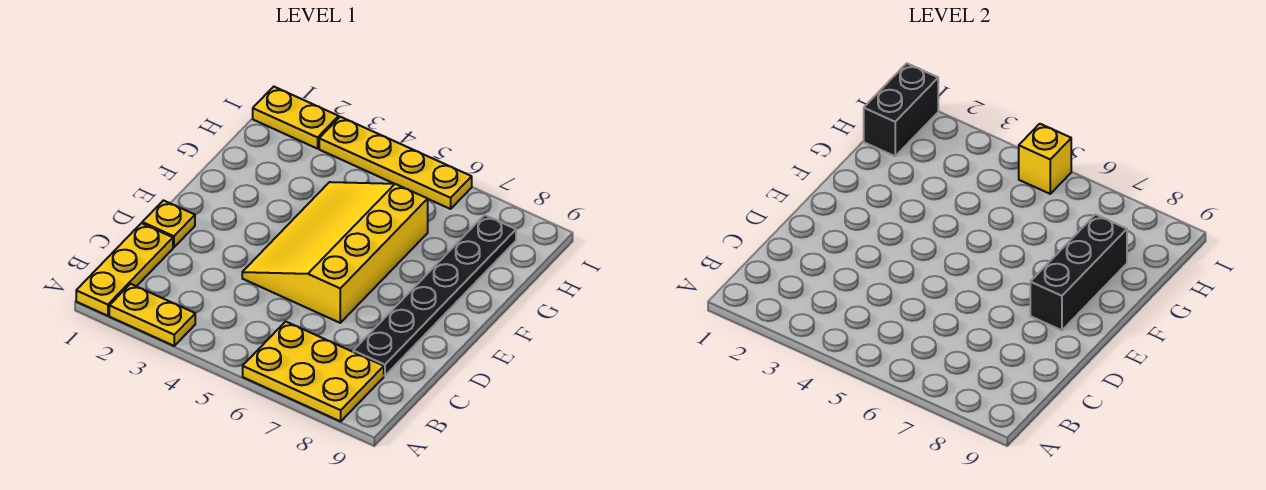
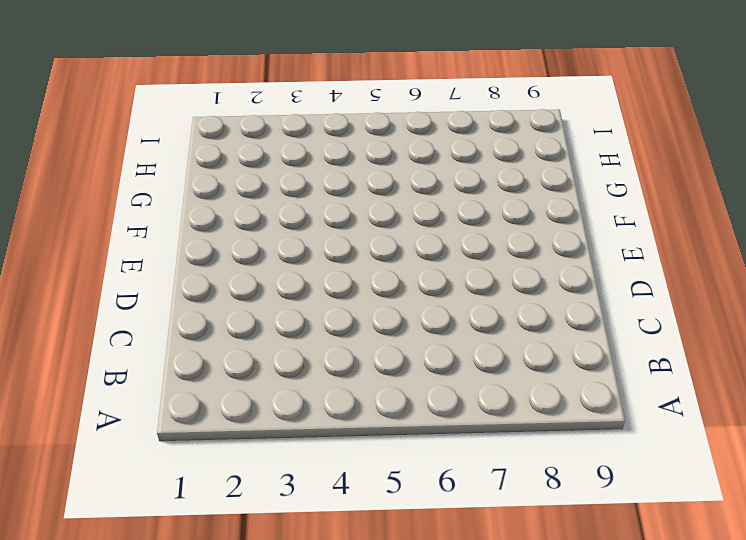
none -> yellow 1x3 plate [76,223,173,316]
none -> yellow 1x2 plate [109,284,195,346]

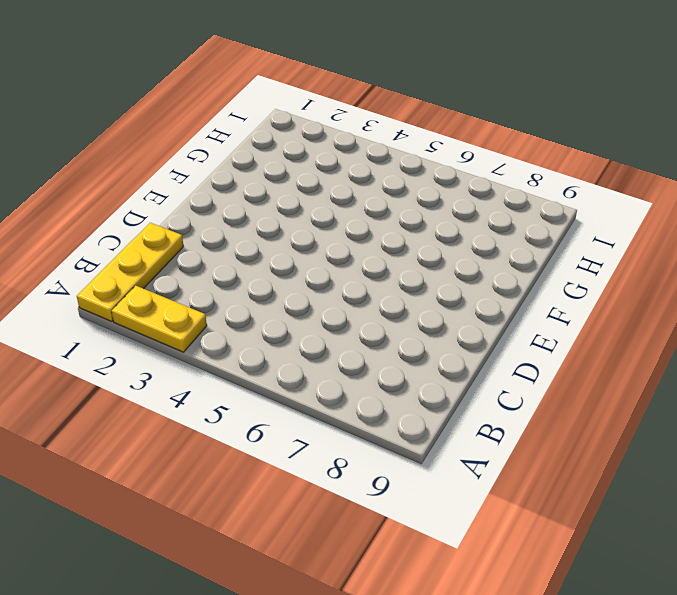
none -> yellow 2x3 plate [243,321,384,421]
none -> black 1x6 plate [353,215,516,376]

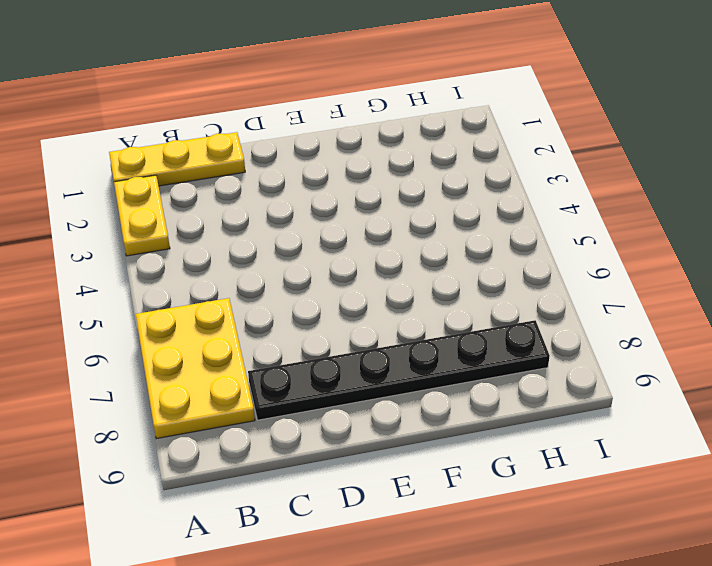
none -> yellow 1x1 plate [142,200,195,247]
none -> yellow 3x4 slope [242,182,428,323]

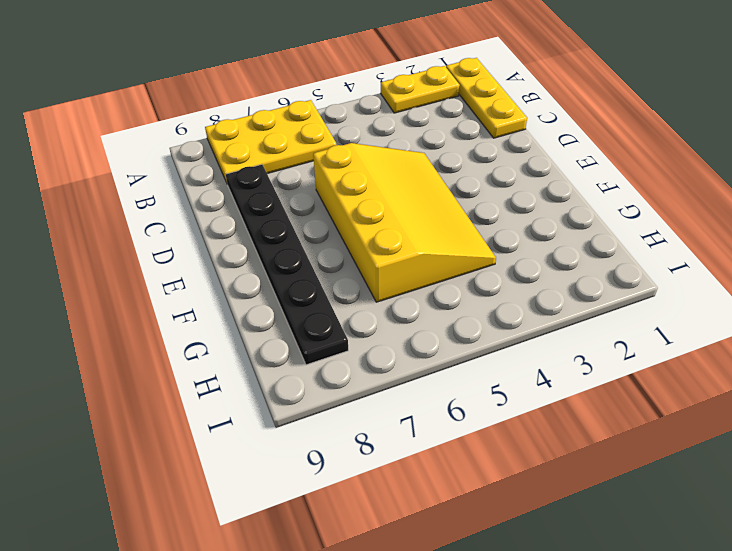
none -> yellow 1x1 plate [142,200,195,247]
none -> yellow 1x2 plate [253,87,339,149]

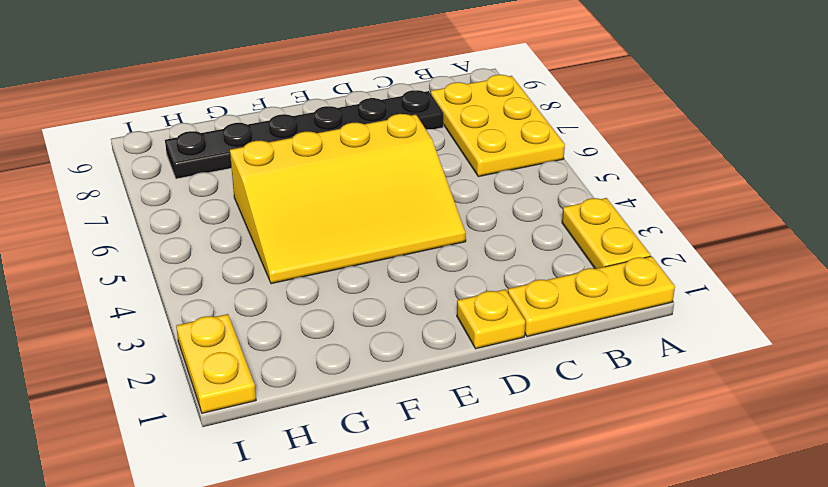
none -> yellow 1x4 plate [319,117,472,209]
none -> black 1x3 brick [1030,215,1127,330]

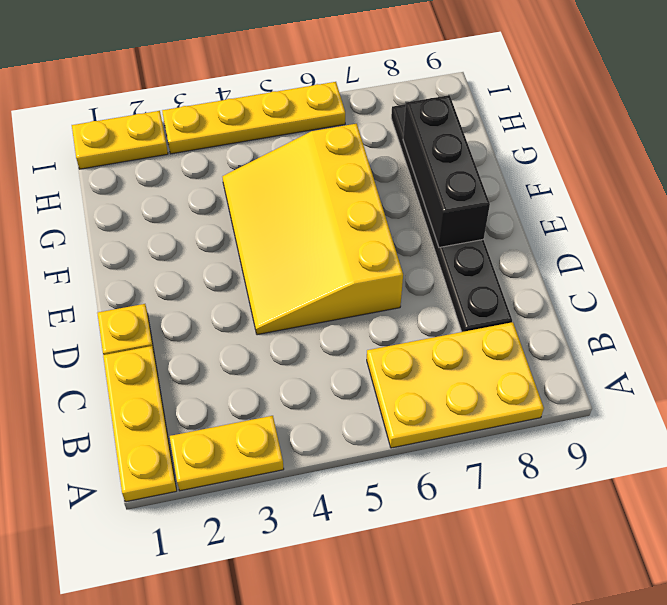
none -> black 1x2 brick [864,63,938,156]
none -> yellow 1x1 brick [1019,124,1071,194]

